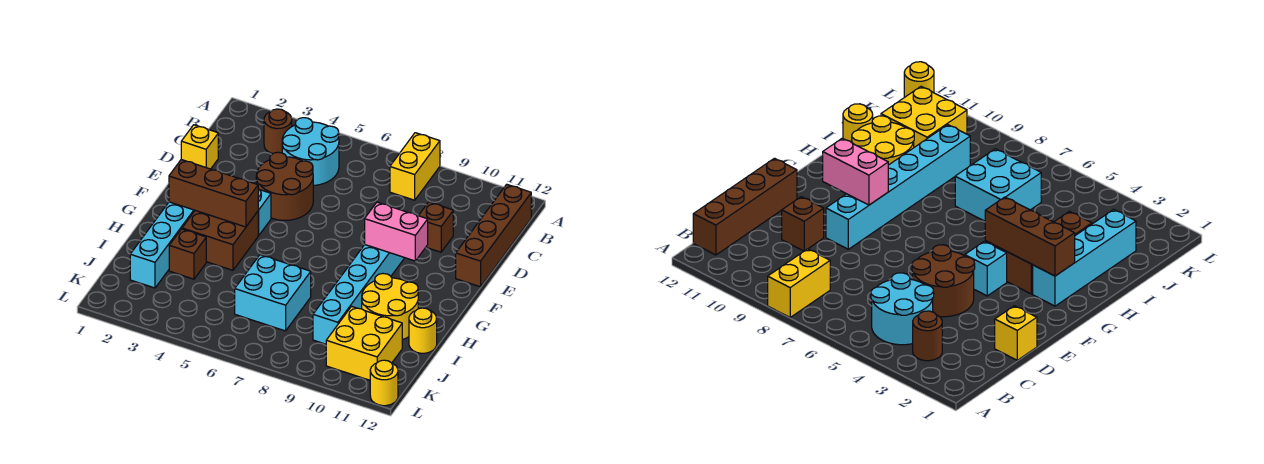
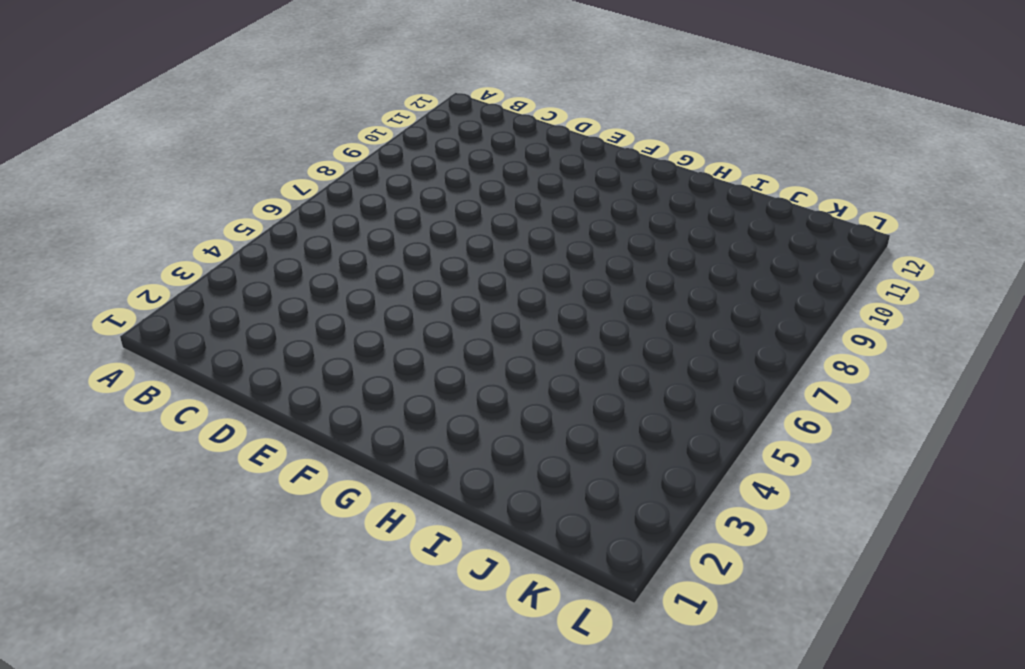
none -> yellow 1x2 brick [390,133,440,200]
none -> brown 1x1 round brick [264,109,292,154]
none -> cyan 2x2 round brick [282,118,339,186]

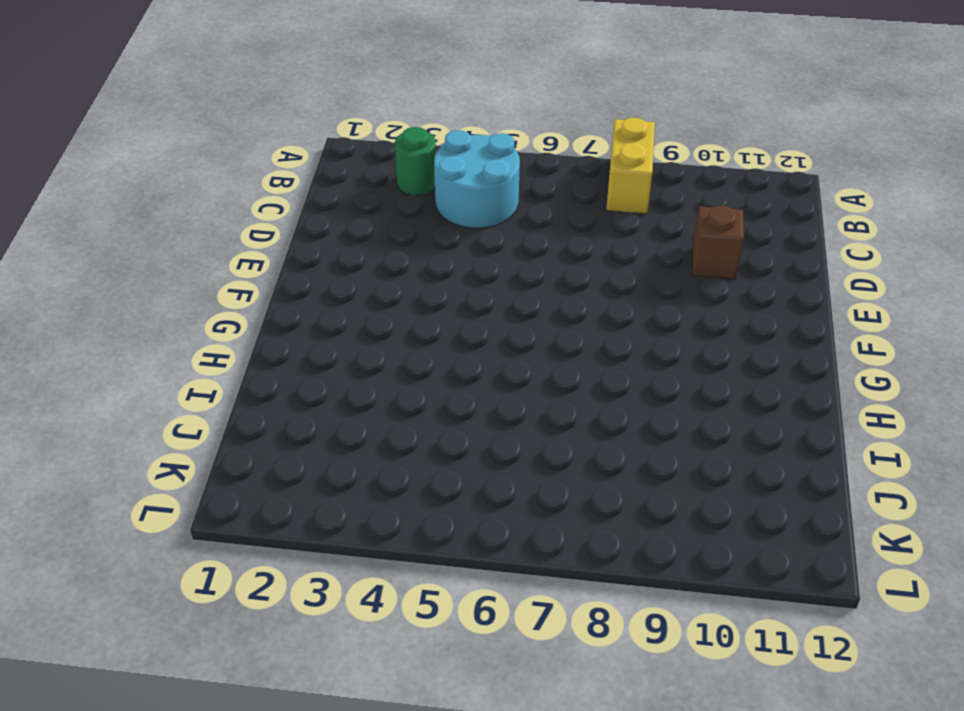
green 1x1 round brick [395,127,436,195] -> brown 1x1 round brick [264,109,292,154]
none -> brown 1x4 brick [456,184,531,287]
none -> yellow 1x1 brick [181,125,218,169]
none -> brown 2x2 round brick [256,152,313,220]

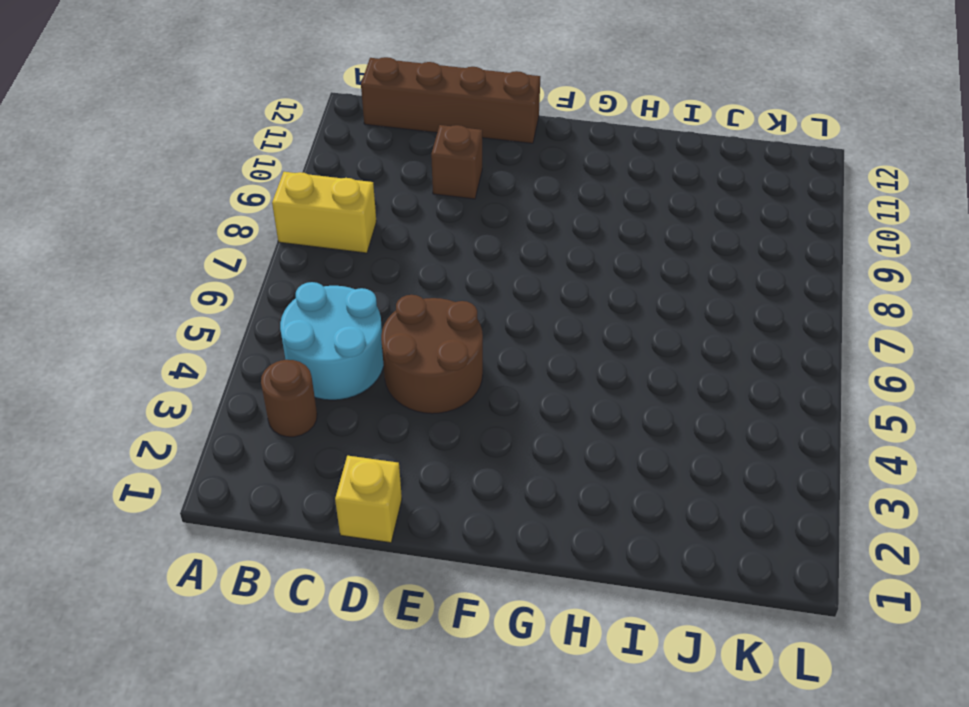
none -> cyan 1x6 brick [313,245,404,344]
none -> cyan 1x1 brick [258,189,271,235]
none -> cyan 1x4 brick [130,202,195,288]

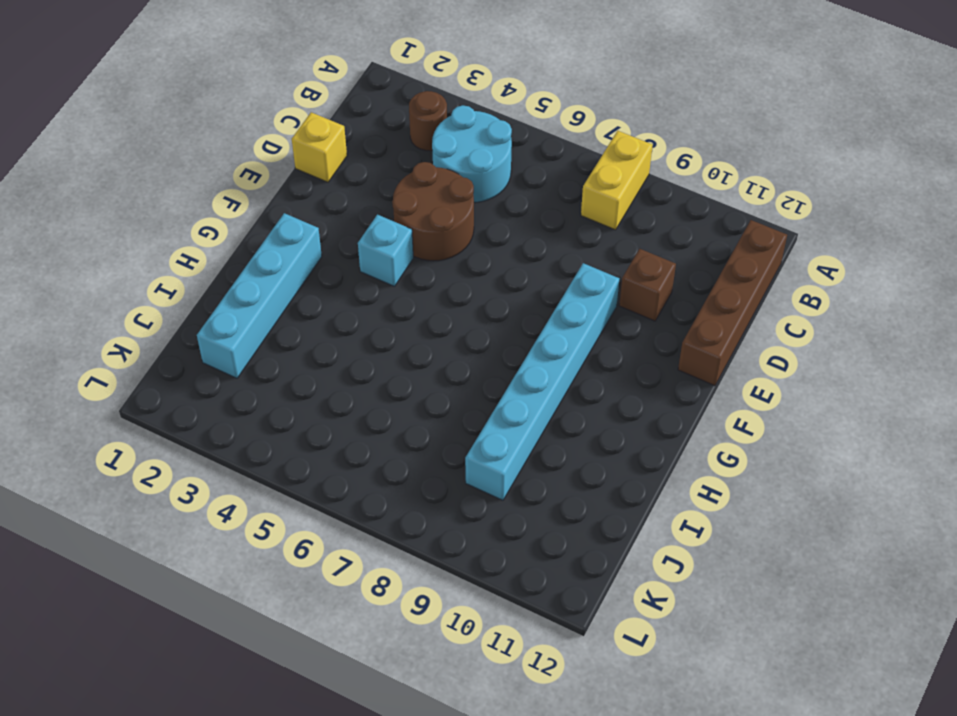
none -> brown 2x2 brick [182,211,259,270]
none -> yellow 2x2 round brick [362,274,418,340]
none -> brown 1x1 brick [169,229,206,279]

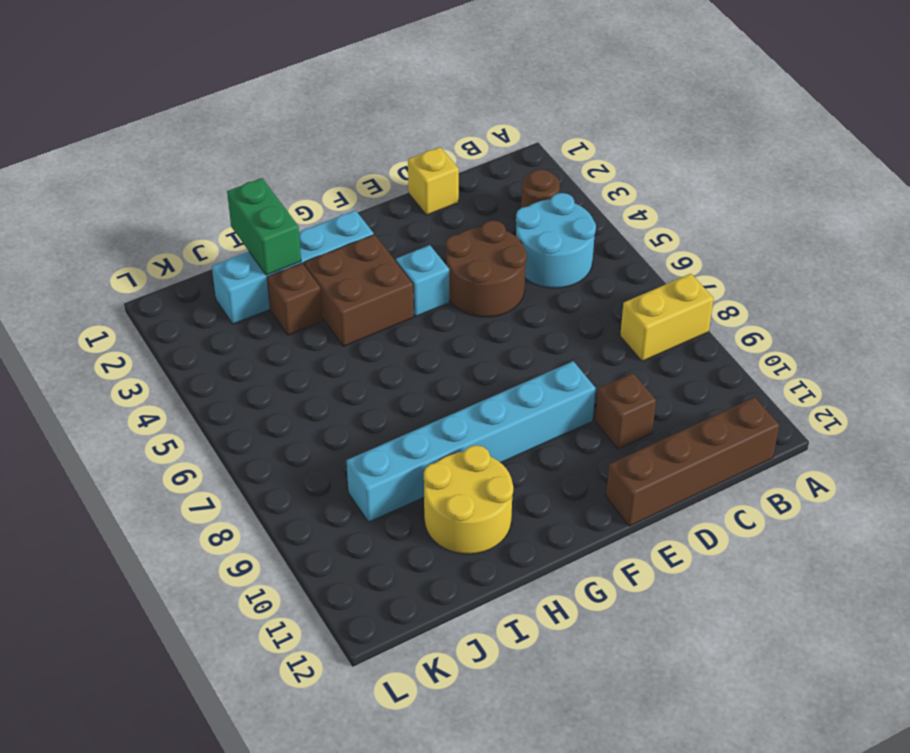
green 1x2 brick [227,178,301,275] -> none
none -> cyan 2x2 brick [235,255,311,331]
none -> yellow 1x1 round brick [409,308,437,353]
none -> yellow 2x2 brick [326,306,402,380]

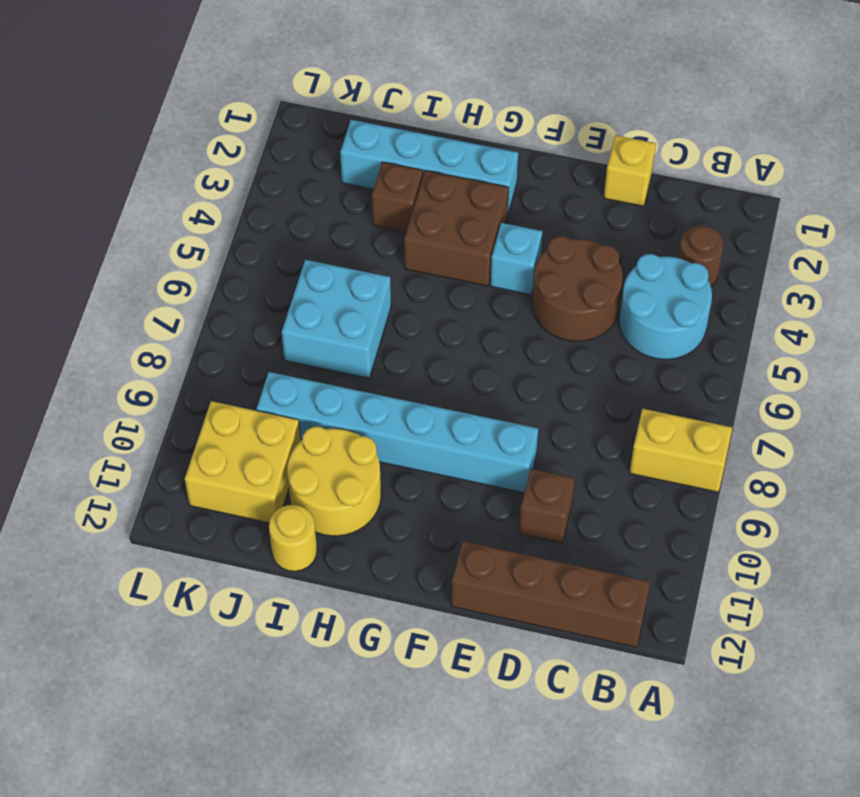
none -> yellow 1x1 round brick [370,360,398,406]
none -> pink 1x2 brick [365,202,428,261]
none -> brown 1x3 brick [169,160,258,227]

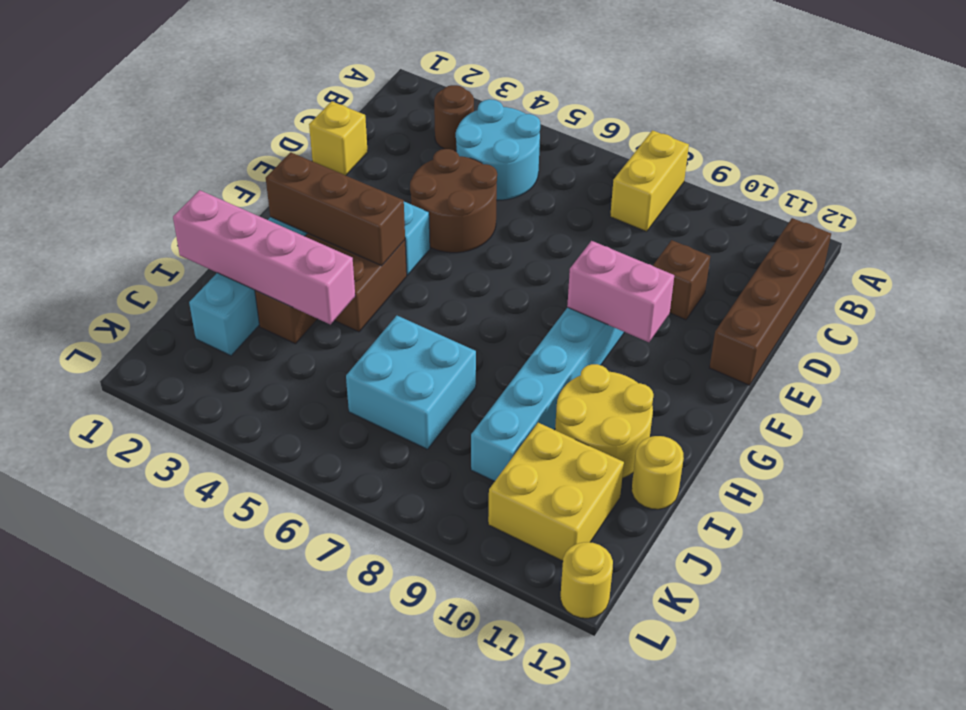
pink 1x4 brick [173,190,355,324] -> none

